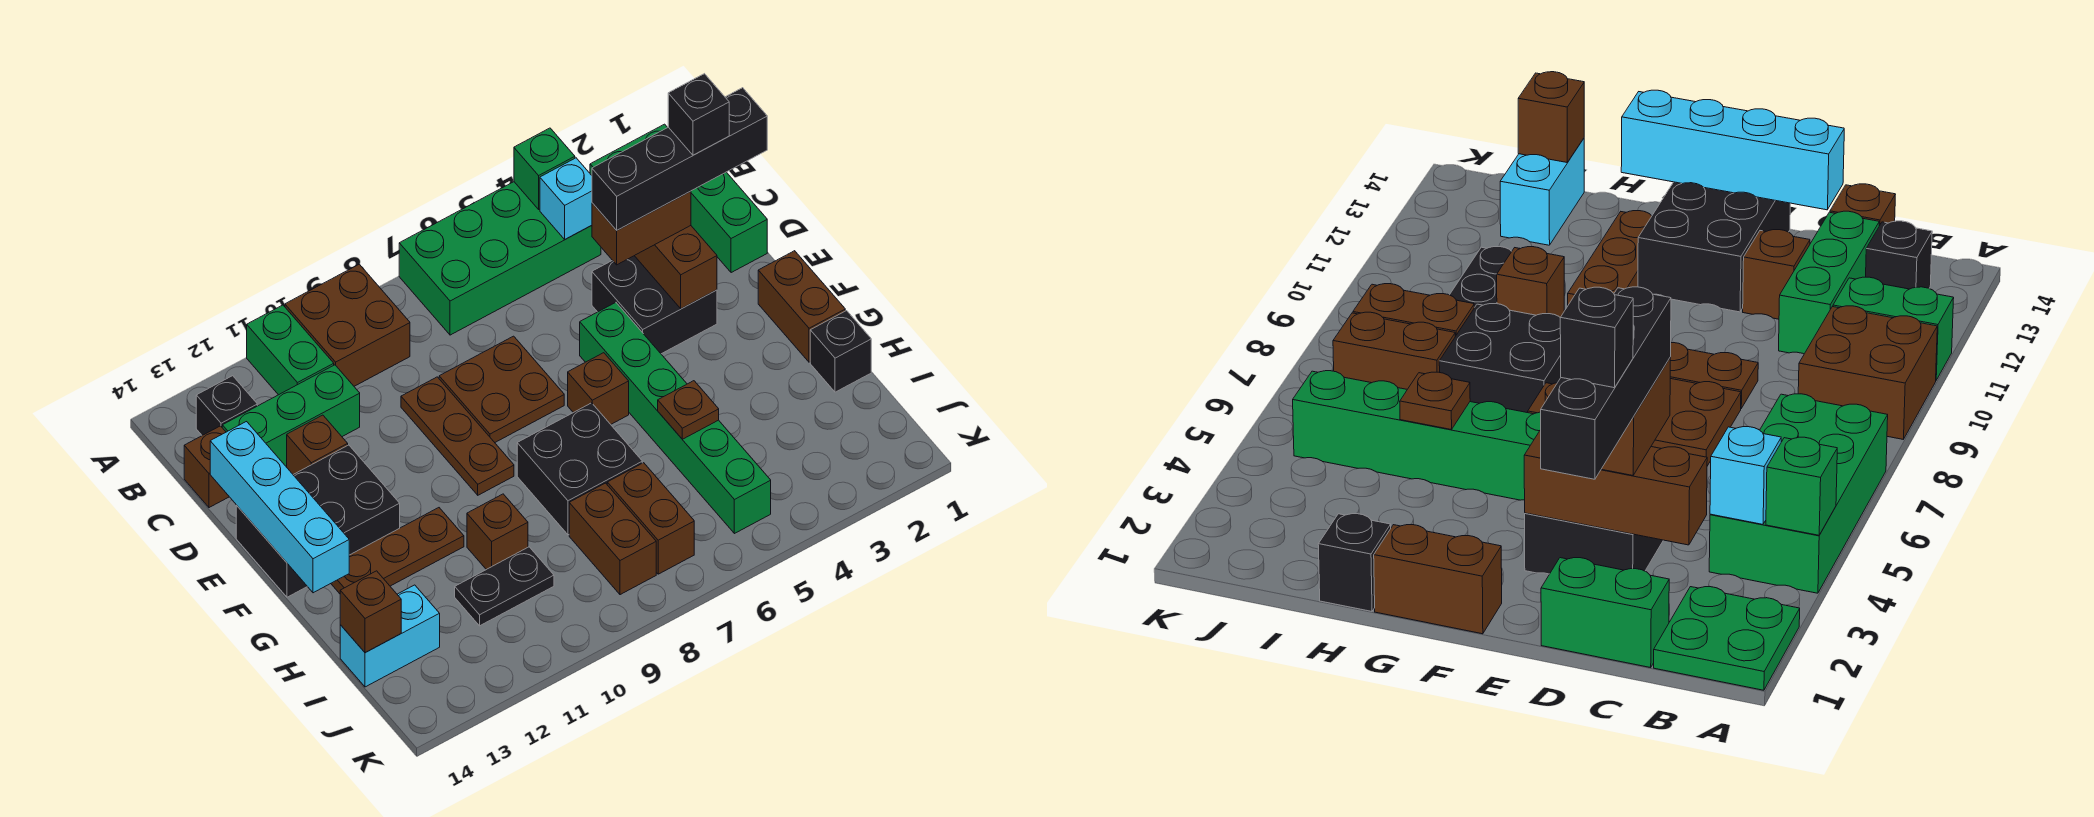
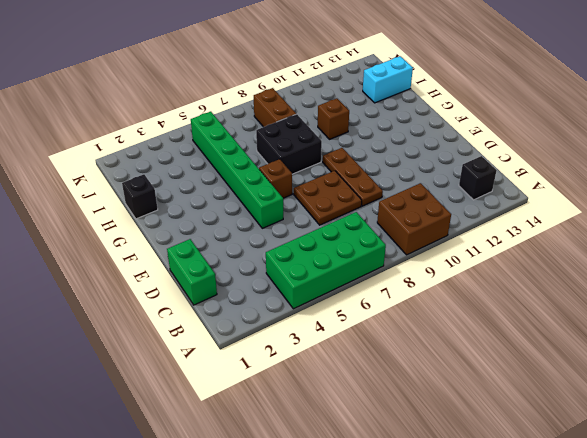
none -> green 2x2 plate [1654,587,1800,690]
none -> green 1x2 brick [247,305,334,395]
none -> green 1x3 brick [222,365,360,466]
none -> brown 1x1 brick [184,426,229,508]

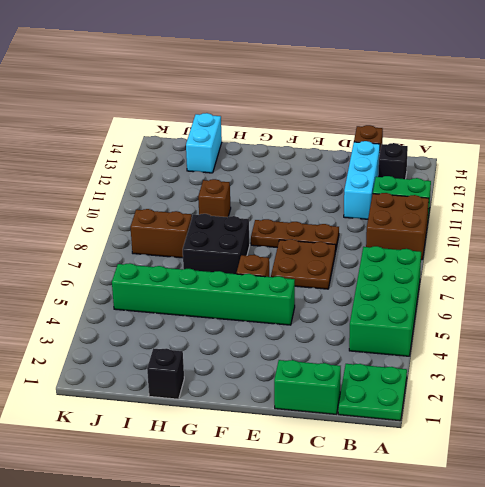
cyan 1x3 brick [344,141,380,219] -> green 1x3 brick [222,365,360,466]
none -> black 2x2 brick [592,256,717,354]
none -> brown 1x1 brick [286,415,348,474]
none -> black 2x3 brick [236,445,400,597]
none -> brown 1x2 brick [758,251,845,362]

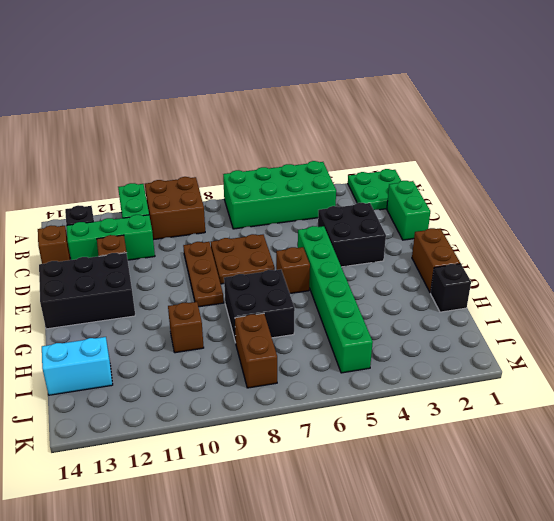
none -> brown 1x3 plate [331,508,464,594]
none -> brown 1x2 brick [607,463,694,574]
none -> black 1x2 plate [455,547,554,626]
none -> green 1x1 brick [514,128,575,209]

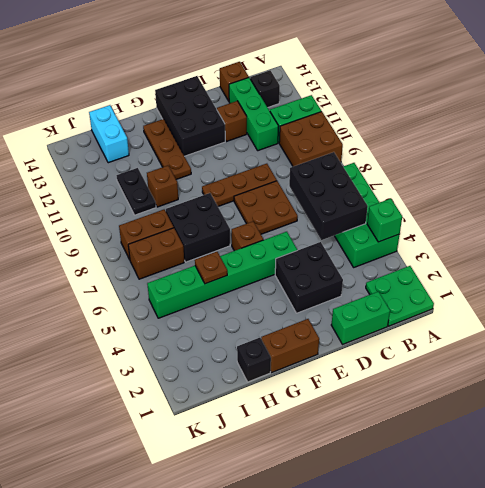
black 2x3 brick [289,152,368,240] -> none
none -> cyan 1x1 brick [540,158,592,239]
none -> brown 1x3 brick [635,226,717,309]
none -> cyan 1x4 brick [210,422,349,593]
none -> brown 1x1 brick [340,571,401,652]

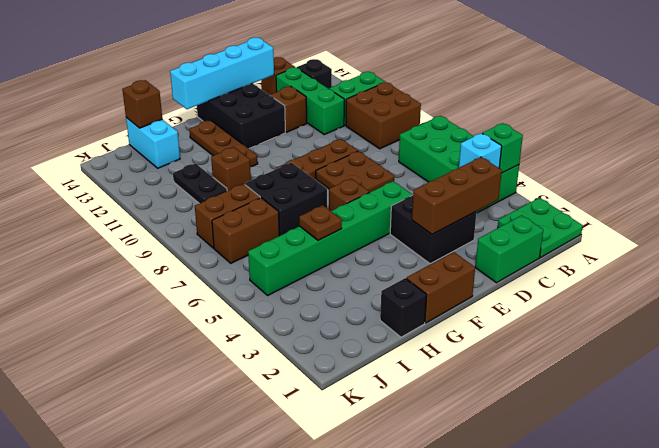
none -> brown 1x2 brick [592,191,691,265]
none -> black 1x4 brick [592,88,767,230]
none -> black 1x1 brick [668,74,729,155]

